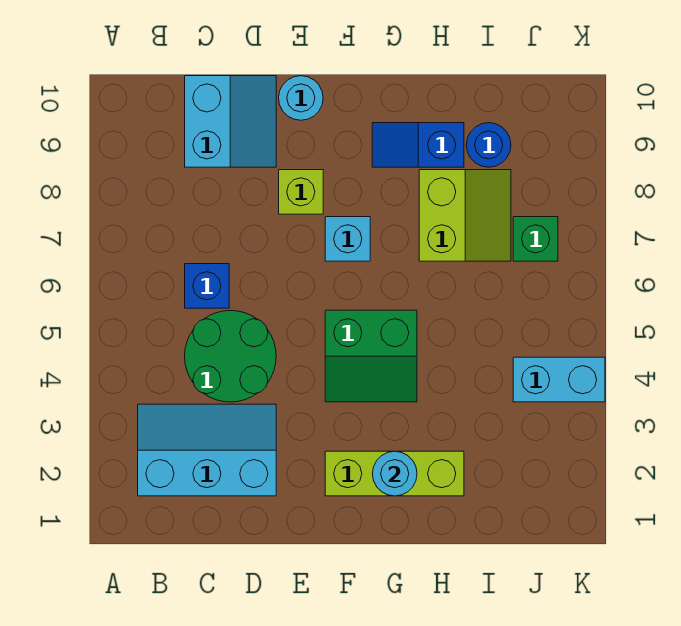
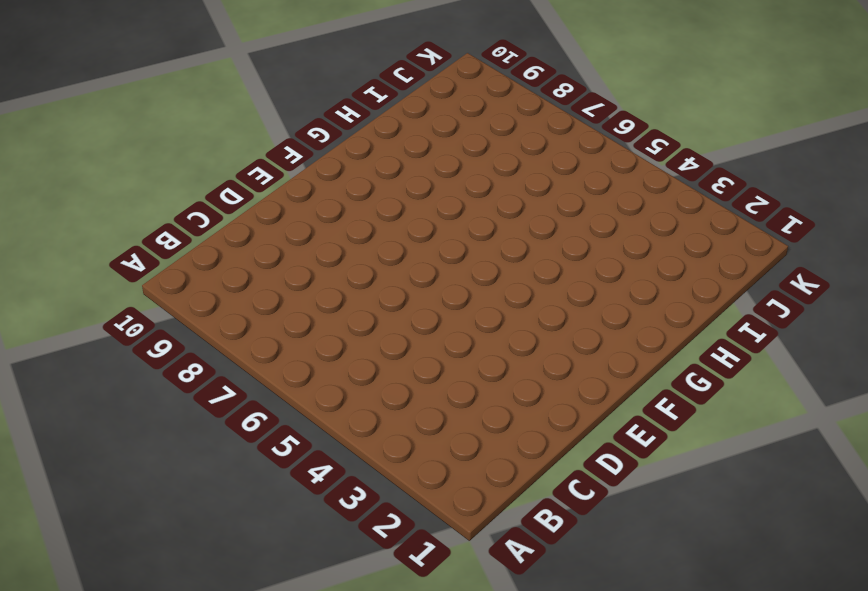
none -> cyan 2x3 slope [138,404,276,496]
none -> green 2x2 round brick [185,311,276,402]
none -> blue 1x1 brick [185,264,229,308]

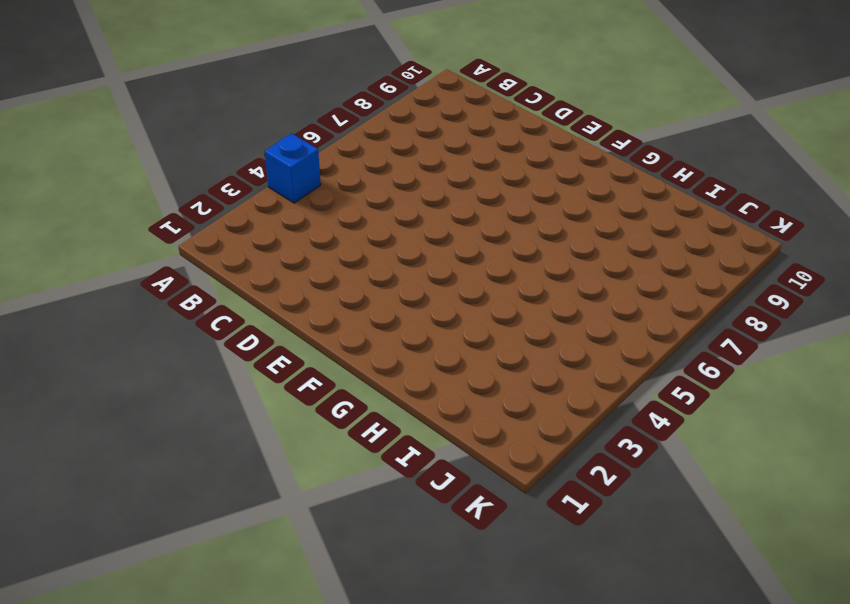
blue 1x1 brick [265,134,321,203] -> blue 1x1 brick moved to [185,264,229,308]
none -> cyan 2x3 slope [138,404,276,496]
none -> green 2x2 round brick [185,311,276,402]
none -> cyan 2x2 slope [185,76,276,167]

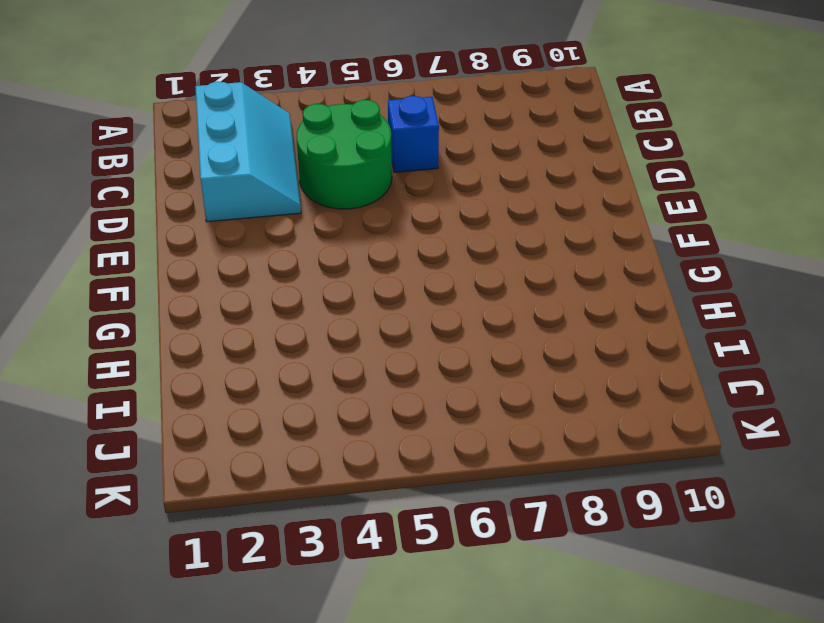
none -> cyan 2x2 slope [185,76,276,167]
none -> lime 1x1 brick [279,170,323,214]
none -> cyan 1x1 round brick [279,76,323,120]

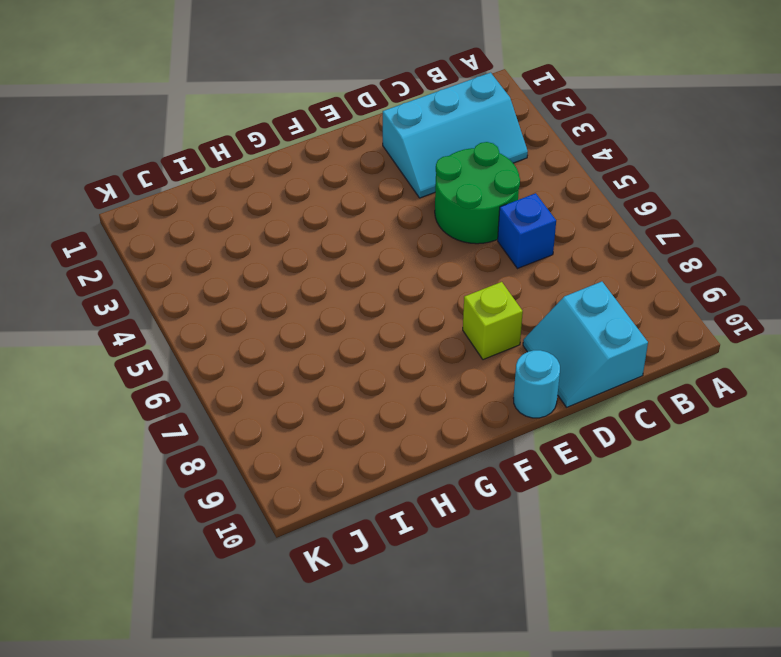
none -> lime 1x3 brick [325,451,464,496]
none -> green 2x2 slope [325,310,417,402]
none -> cyan 1x1 brick [325,217,370,261]

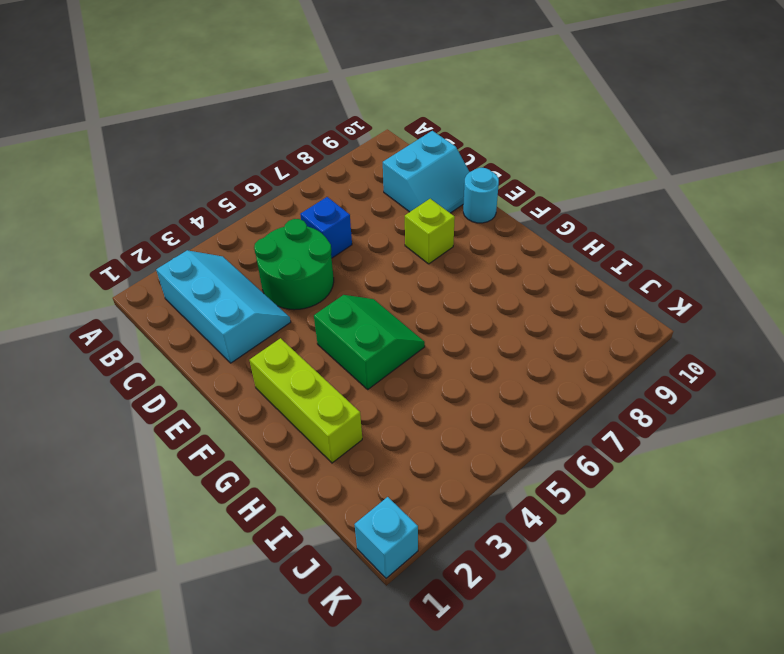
green 2x2 slope [314,295,425,389] -> green 2x2 slope turned to [325,310,417,402]
cyan 1x1 brick [354,497,418,578] -> cyan 1x1 brick moved to [325,217,370,261]
none -> blue 1x2 slope [372,123,464,167]
none -> lime 2x2 slope [419,170,511,261]
none -> blue 1x1 round brick [466,123,511,167]

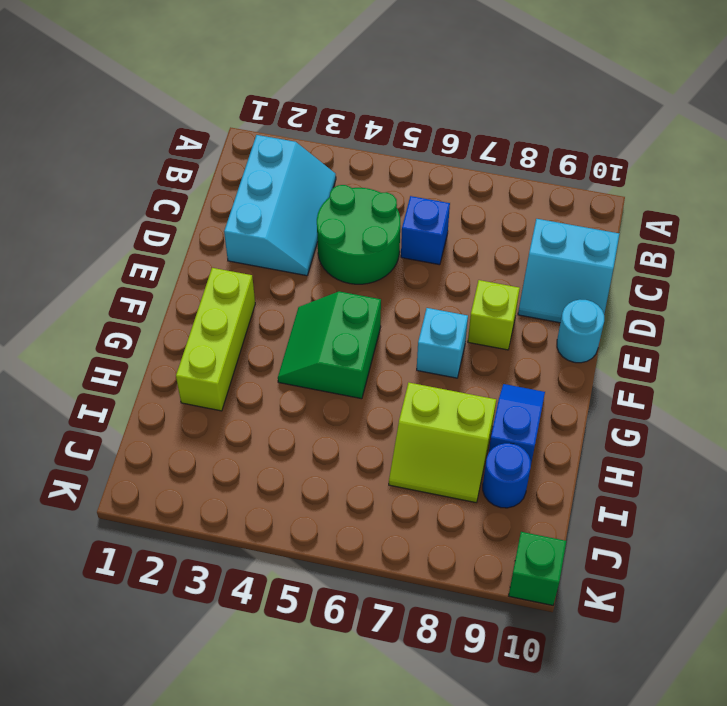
green 1x1 brick [509,532,566,605] -> green 1x1 brick moved to [513,217,558,261]
none -> cyan 1x2 brick [513,357,605,402]
none -> cyan 1x1 round brick [372,451,417,496]

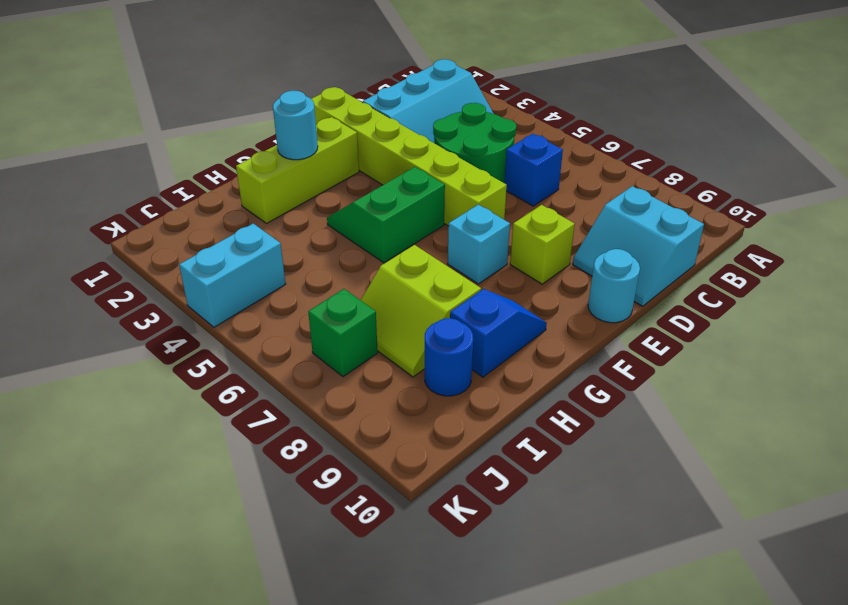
lime 1x6 brick [312,87,507,226] -> none

